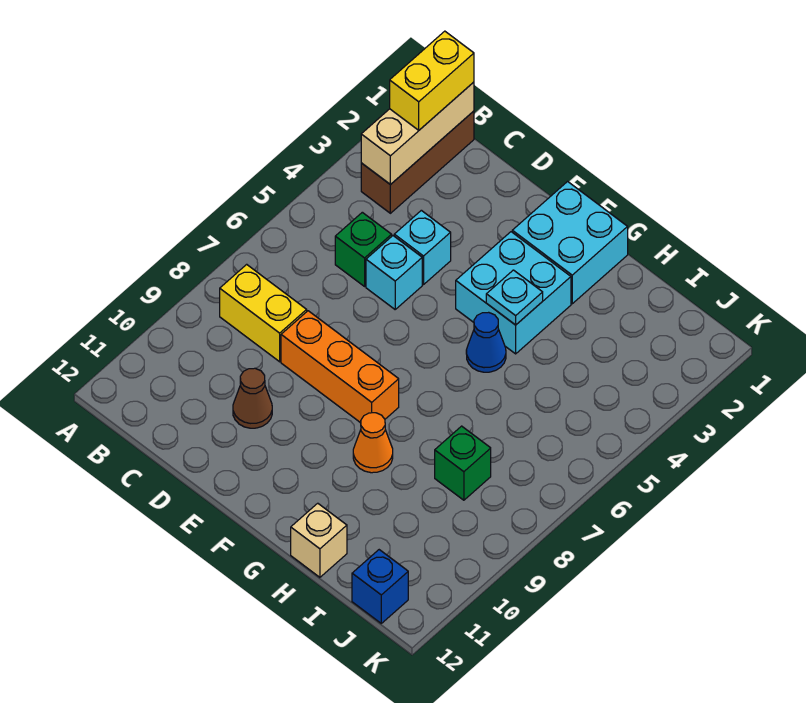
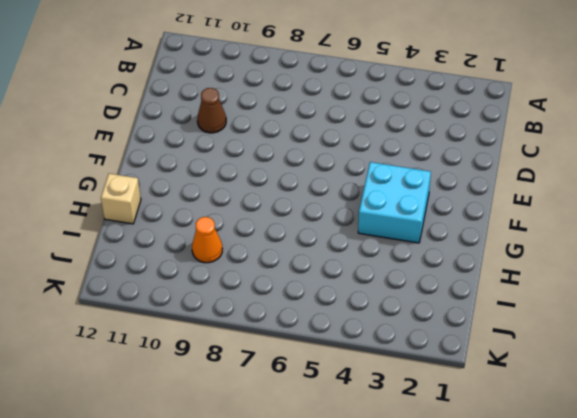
orange 1x1 cone [192,217,222,263] -> orange 1x1 cone moved to [353,413,393,473]
none -> brown 1x3 brick [361,111,474,213]
none -> yellow 1x2 brick [220,264,307,362]
none -> green 1x1 brick [335,212,392,286]

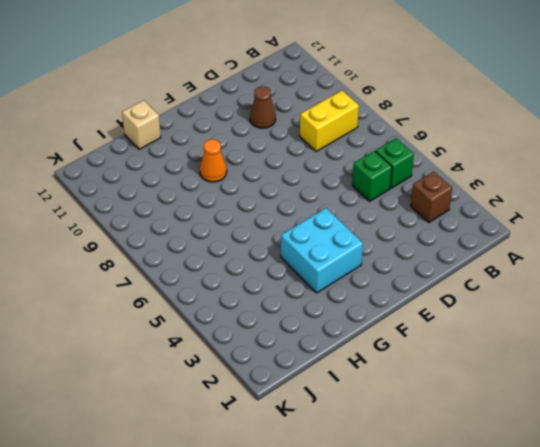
brown 1x1 brick [411,172,452,222] -> brown 1x3 brick [361,111,474,213]
green 1x1 brick [375,138,414,188] -> green 1x1 brick moved to [435,426,491,500]
none -> cyan 1x1 brick [394,210,451,285]
none -> cyan 1x1 brick [366,236,422,309]
none -> orange 1x3 brick [281,311,399,423]

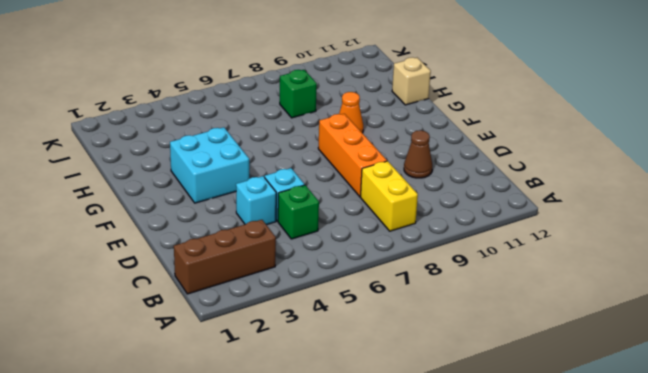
none -> cyan 2x2 brick [512,182,628,304]
none -> blue 1x1 cone [466,312,506,372]
none -> blue 1x1 brick [352,550,408,623]

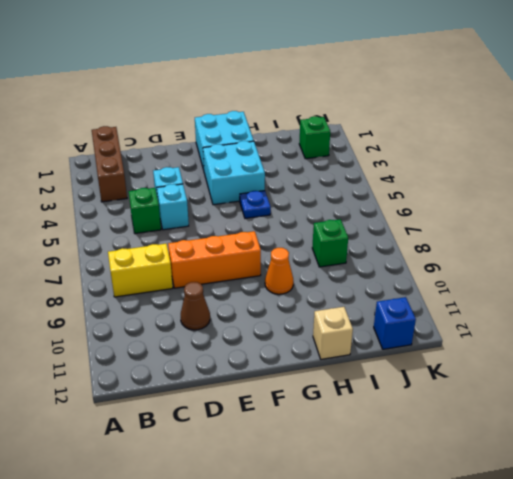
blue 1x1 plate [240,191,271,218] -> blue 1x1 cone [466,312,506,372]
green 1x1 brick [299,116,330,159] -> none
none -> tan 1x3 brick [361,82,474,185]
none -> cyan 1x1 plate [486,270,543,325]
none -> yellow 1x2 brick [390,31,474,130]

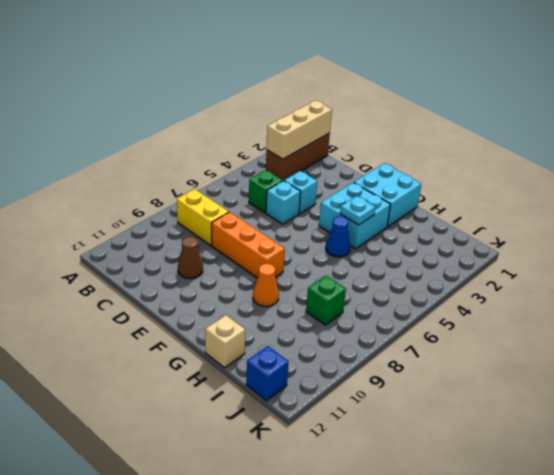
none -> yellow 1x2 brick [390,31,474,130]

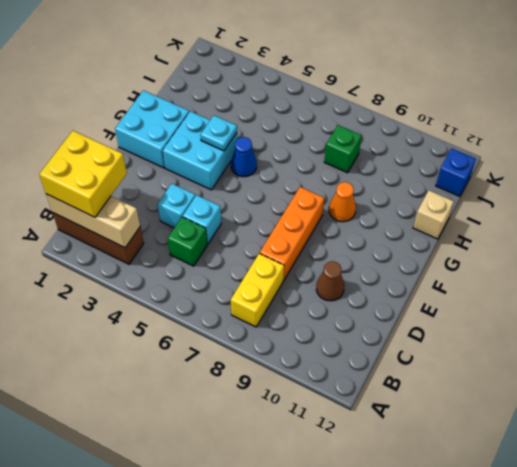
yellow 2x2 brick [39,131,127,217] -> yellow 1x2 brick [390,31,474,130]

